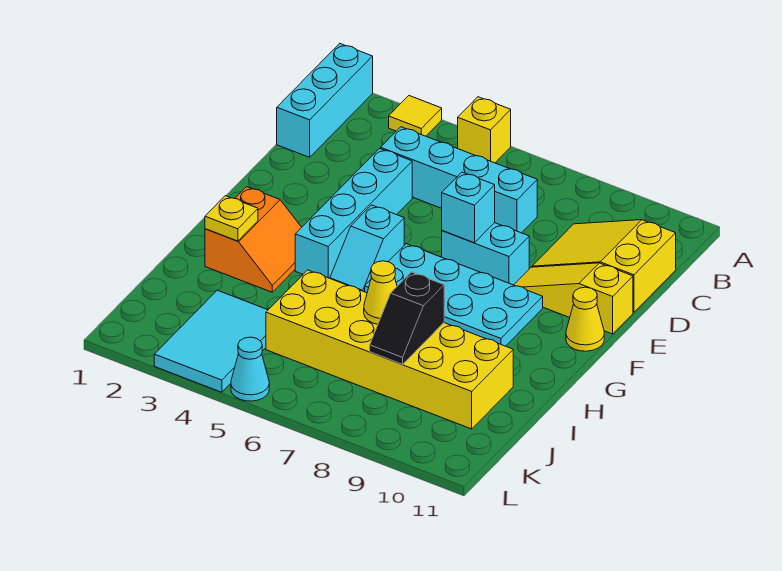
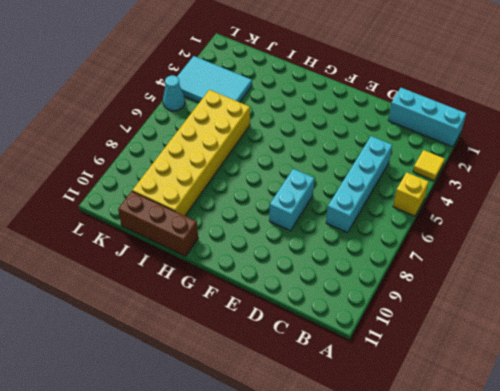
brown 1x3 brick [118,191,198,256] -> none
none -> yellow 2x3 slope [532,220,676,312]
none -> cyan 1x4 brick [295,148,412,278]
none -> yellow 1x3 slope [514,263,633,334]

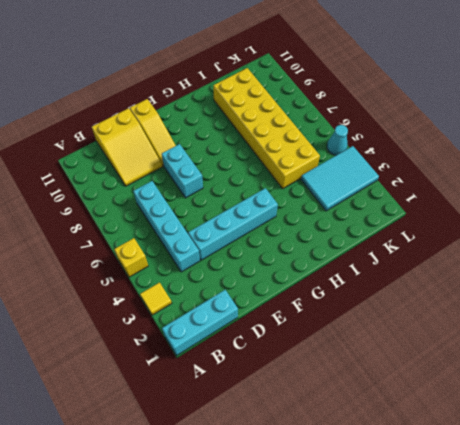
none -> cyan 1x2 slope [330,205,404,292]
none -> cyan 2x4 plate [365,244,543,346]
none -> yellow 1x1 cone [566,287,604,351]

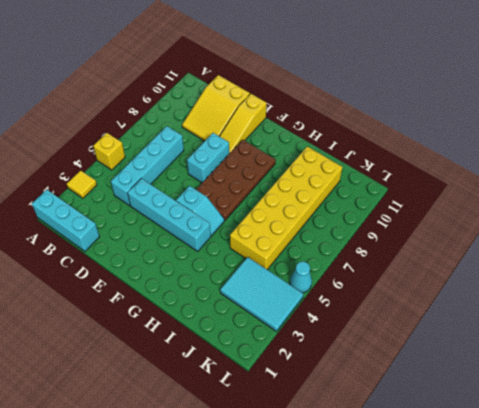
brown 2x4 plate [196,140,276,220] -> cyan 2x4 plate [365,244,543,346]
none -> yellow 1x1 cone [566,287,604,351]
none -> orange 2x2 slope [205,187,302,292]
none -> cyan 1x1 brick [442,172,495,243]

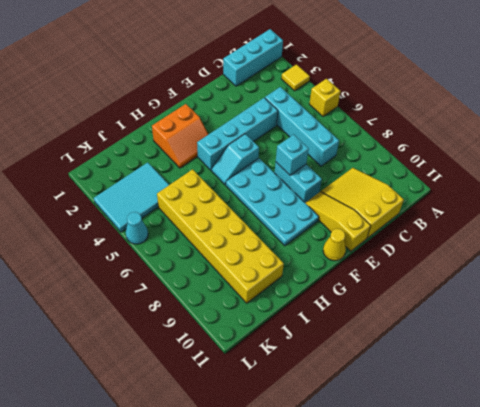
none -> yellow 1x1 plate [205,196,258,241]
none -> yellow 1x1 cone [364,261,397,324]
none -> black 1x2 slope [370,272,444,364]

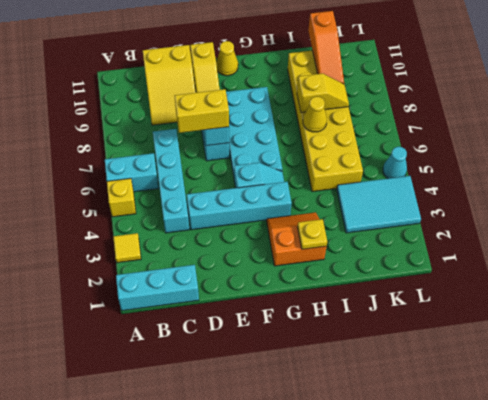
cyan 1x2 brick [105,153,158,192] -> none
yellow 1x2 brick [175,89,229,133] -> none
yellow 1x2 slope [297,73,349,112] -> black 1x2 slope [370,272,444,364]
orange 1x3 slope [308,11,344,84] -> none

